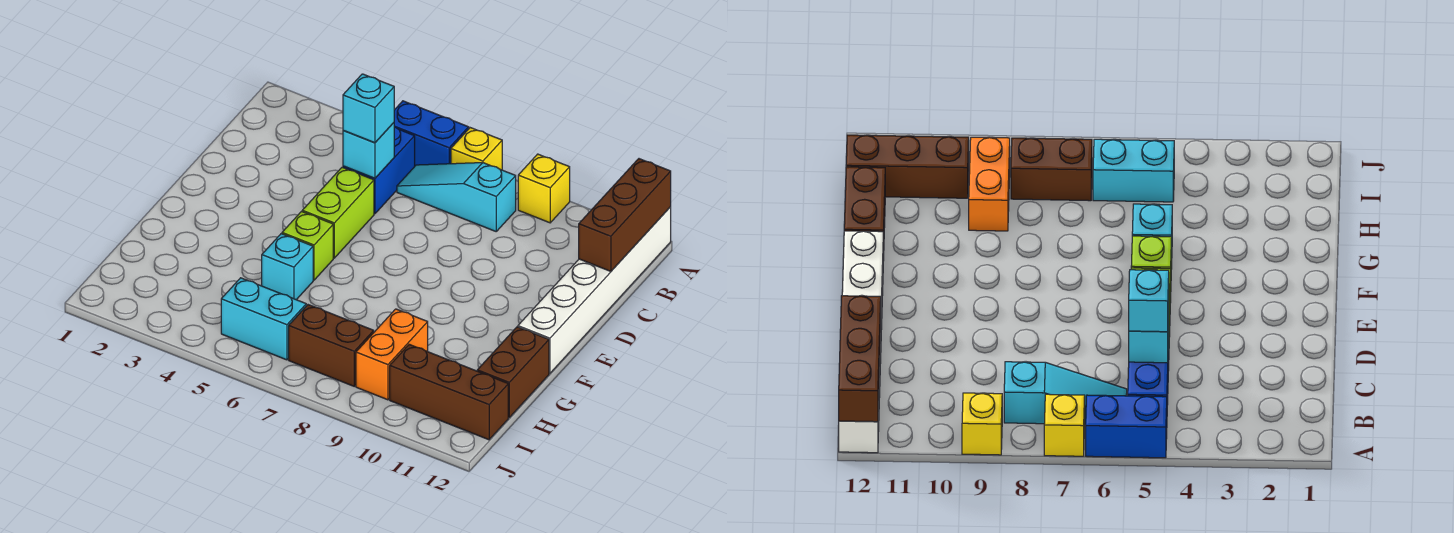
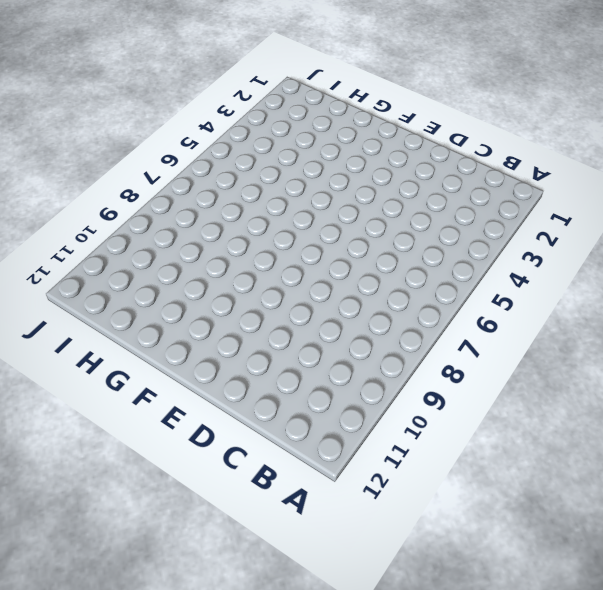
none -> blue 1x2 brick [394,101,469,166]
none -> yellow 1x1 brick [451,128,502,170]
none -> yellow 1x1 brick [518,154,570,223]

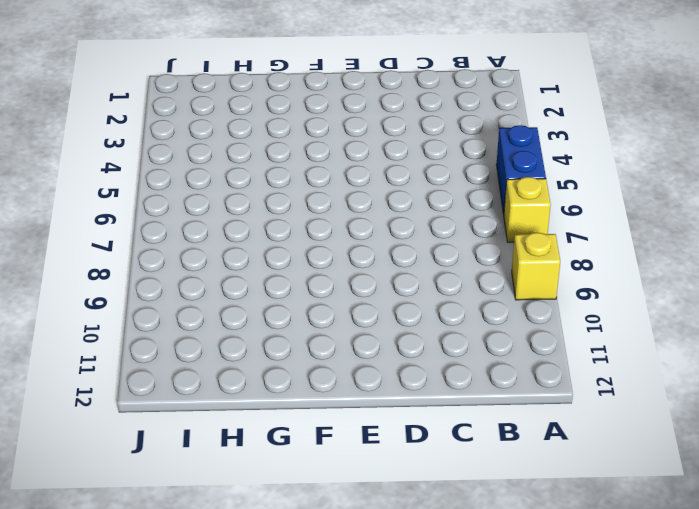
none -> white 1x6 brick [518,207,671,373]
none -> blue 1x2 brick [343,127,415,214]
none -> cyan 1x3 slope [397,163,516,231]

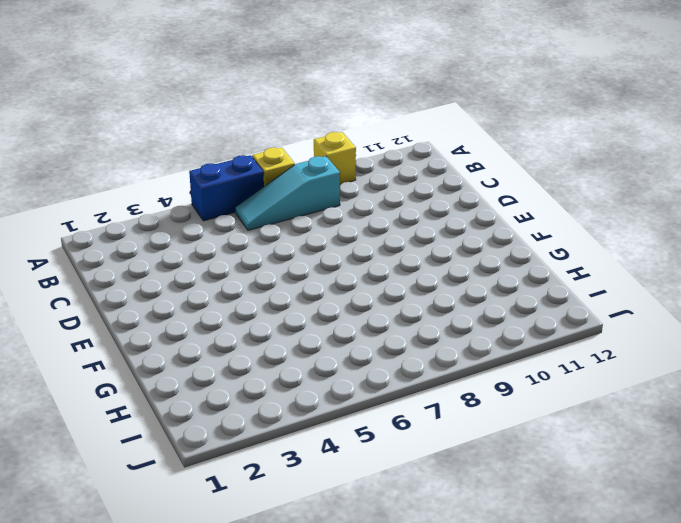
none -> white 1x6 brick [518,207,671,373]
none -> blue 1x2 brick [343,127,415,214]
none -> lime 1x2 brick [302,167,374,258]

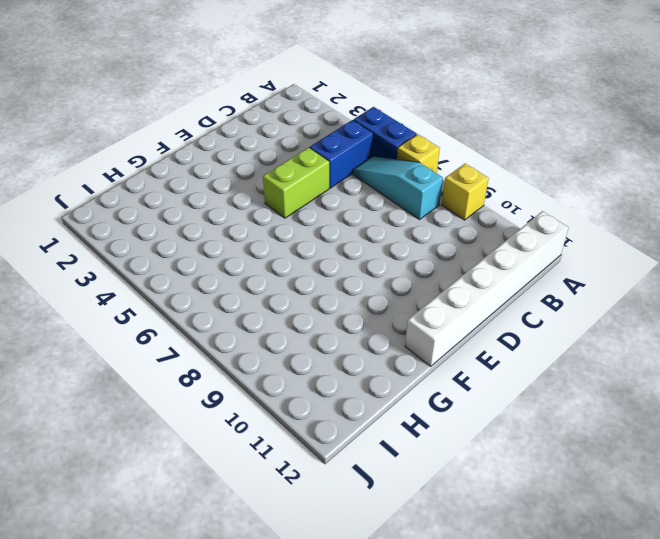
none -> lime 1x1 brick [282,212,333,280]
none -> cyan 1x1 brick [262,234,313,300]
none -> brown 1x2 brick [477,327,549,417]

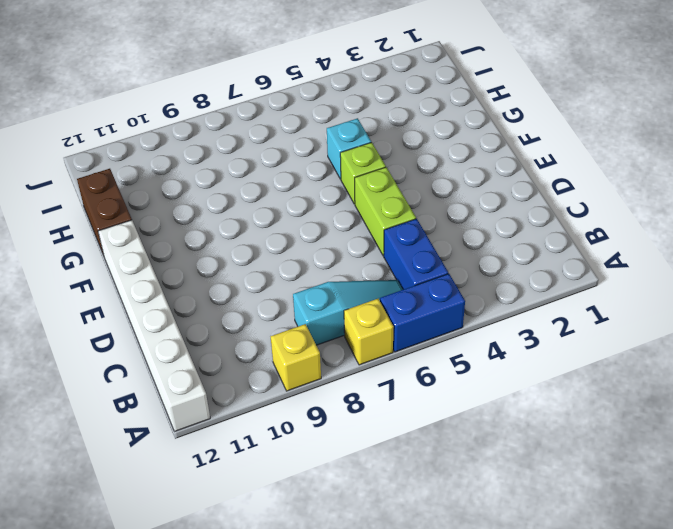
none -> orange 1x2 brick [356,309,428,400]
none -> cyan 1x2 brick [221,278,306,360]
none -> brown 1x2 brick [289,305,374,386]

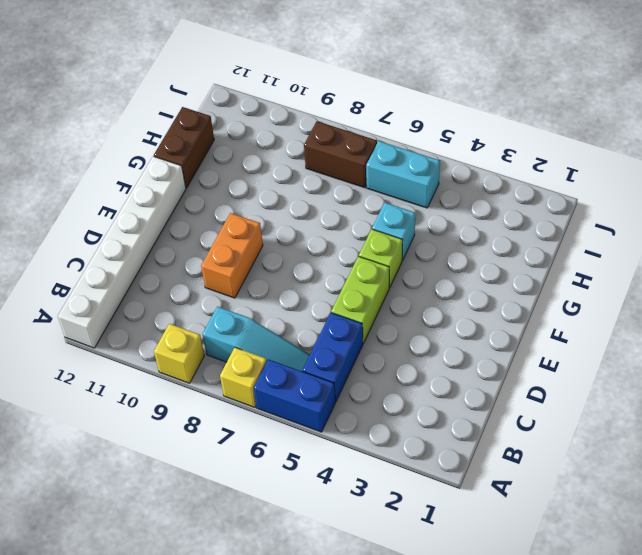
orange 1x2 brick [201,213,263,298] -> orange 1x2 brick moved to [356,309,428,400]
none -> brown 1x3 brick [390,344,508,440]
none -> brown 1x3 brick [579,159,671,271]
none -> cyan 1x1 brick [343,123,394,178]

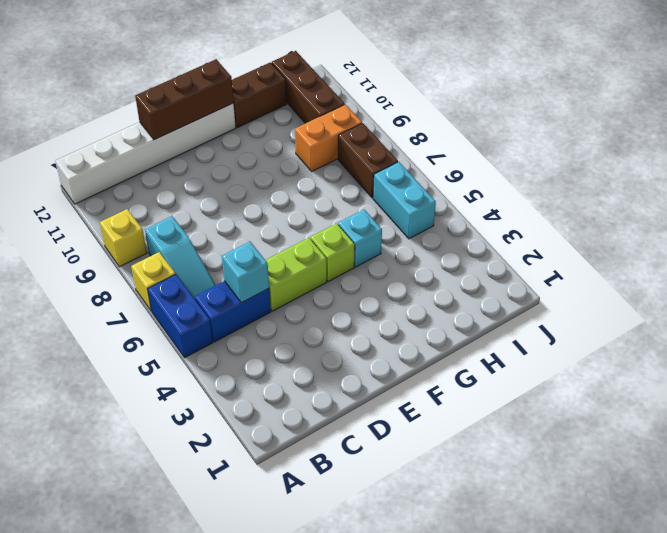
brown 1x3 brick [135,59,234,140] -> brown 1x3 brick moved to [579,159,671,271]
none -> cyan 1x1 brick [343,74,394,143]

